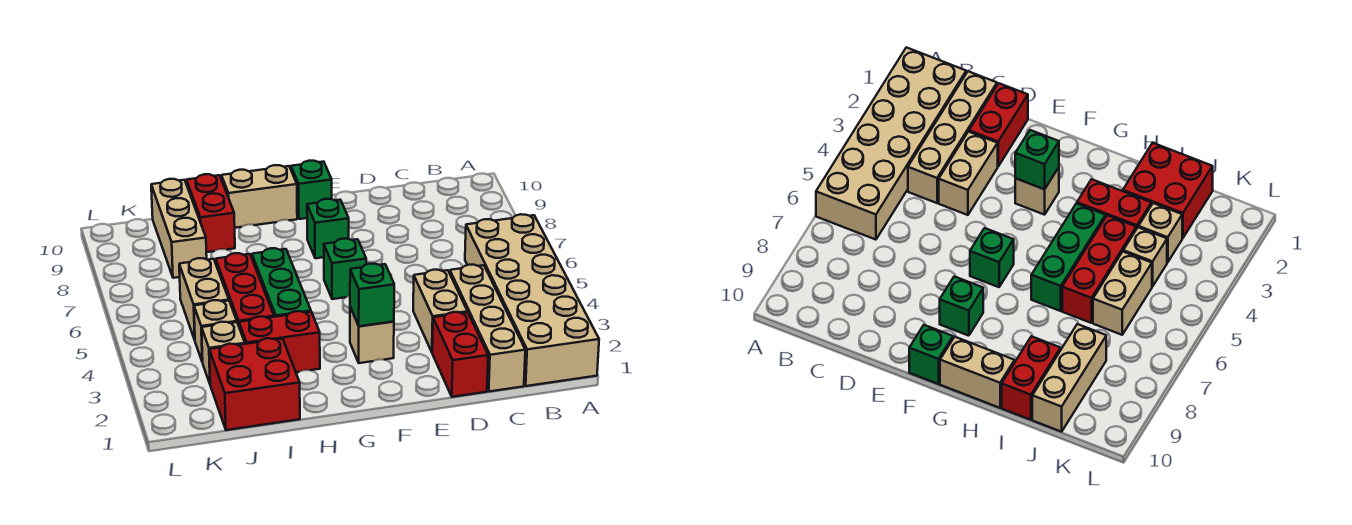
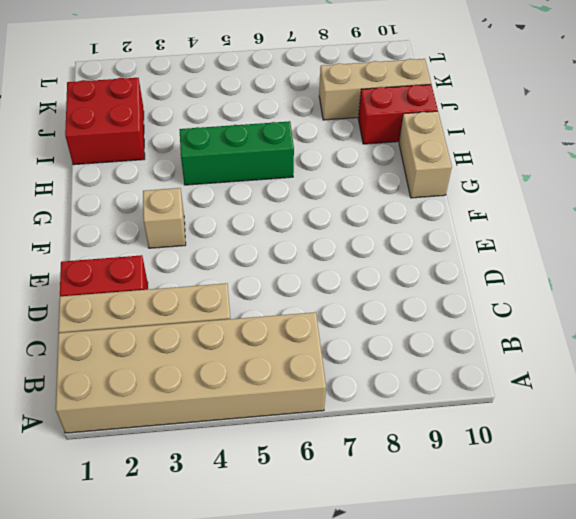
none -> tan 1x2 brick [413,270,468,352]
none -> green 1x1 brick [324,239,366,299]
none -> green 1x1 brick [307,199,349,258]

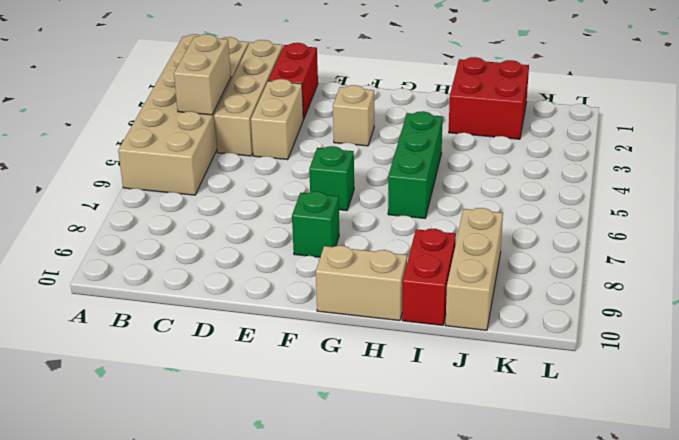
tan 1x2 brick [174,34,231,115] -> tan 1x2 brick moved to [179,258,229,340]
none -> green 1x1 brick [291,161,332,219]
none -> red 1x2 brick [239,311,320,372]
none -> red 1x3 brick [216,253,274,325]

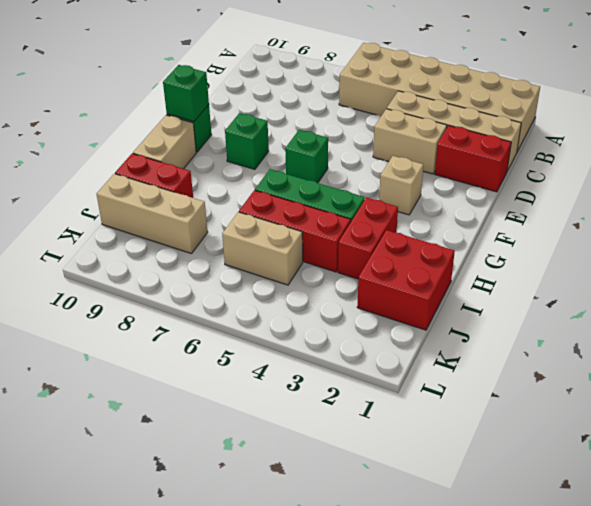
green 1x1 brick [163,65,209,122] -> green 1x1 brick moved to [350,264,394,326]
none -> tan 1x1 brick [202,322,245,383]
none -> tan 1x1 brick [194,300,237,362]

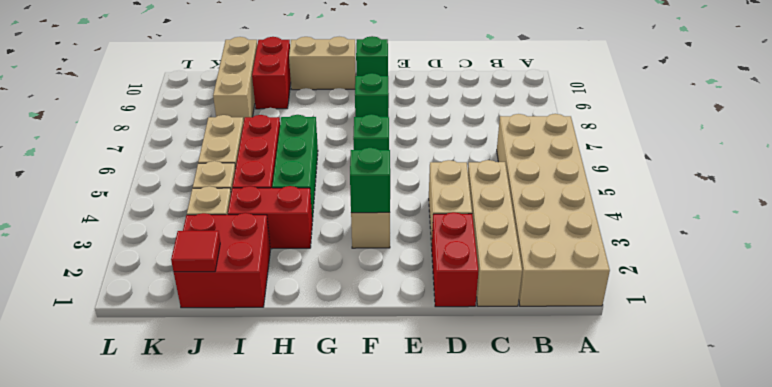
red 1x1 tile [171,231,220,272] -> none

